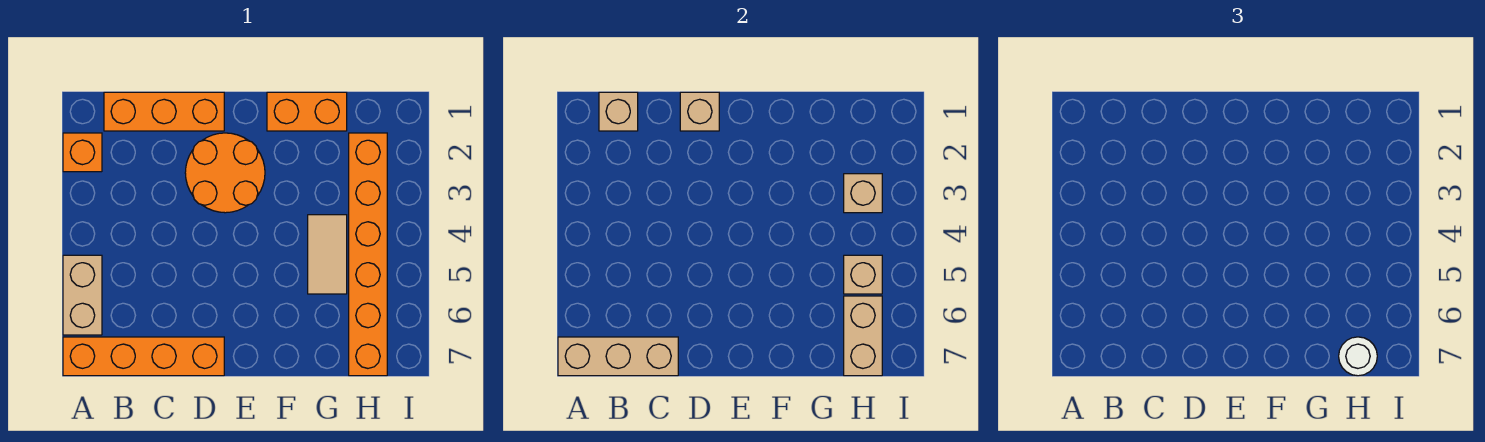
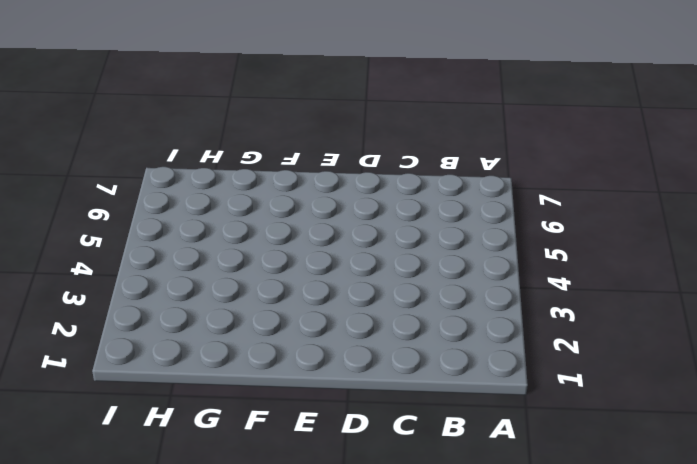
none -> orange 1x1 brick [63,133,102,172]
none -> tan 1x2 brick [63,255,102,335]
none -> orange 1x4 brick [63,337,224,376]

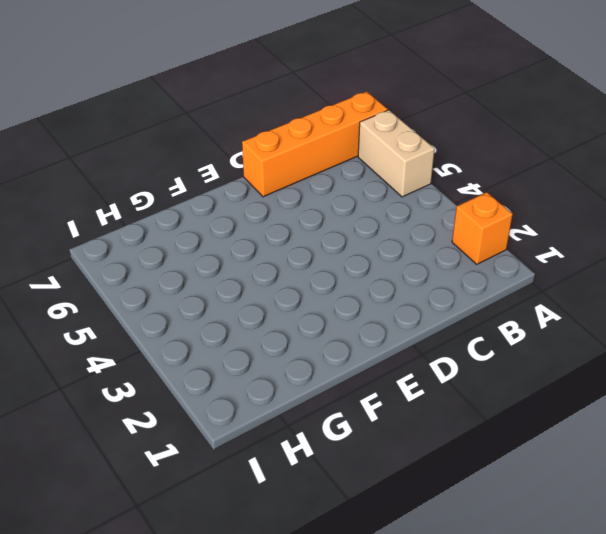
none -> orange 1x3 brick [104,92,224,131]
none -> orange 2x2 round brick [185,133,265,213]
none -> orange 1x2 brick [267,92,347,131]

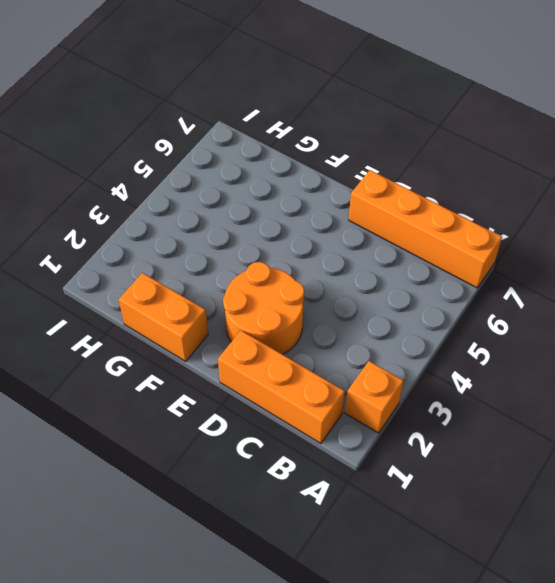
none -> tan 1x2 brick [63,255,102,335]
none -> tan 1x2 tile [308,215,347,294]
none -> orange 1x6 brick [349,133,387,376]

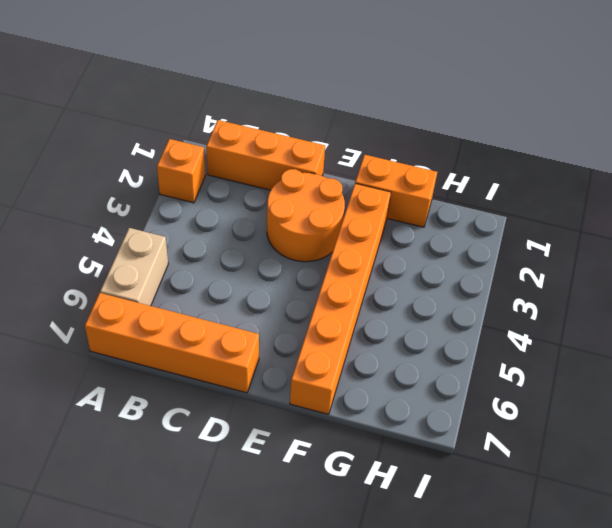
orange 1x6 brick [290,183,391,414] -> orange 1x6 brick moved to [349,133,387,376]
none -> tan 1x2 tile [308,215,347,294]
none -> tan 1x3 brick [558,337,678,376]
none -> tan 1x1 brick [599,92,638,131]

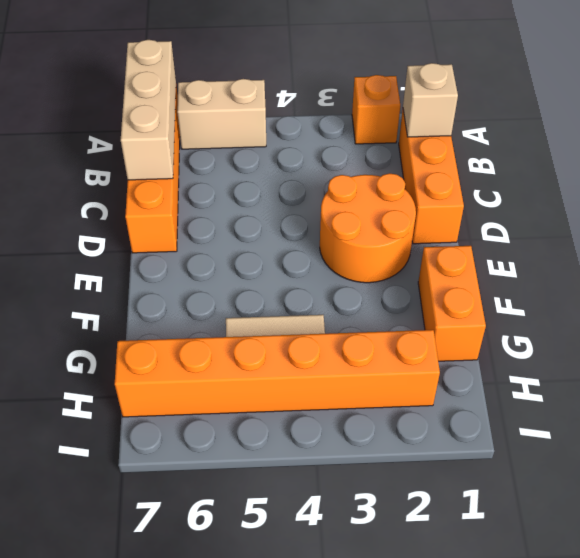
none -> tan 1x1 brick [680,92,719,131]
none -> tan 1x1 brick [844,174,882,213]
none -> tan 1x1 brick [844,255,882,294]

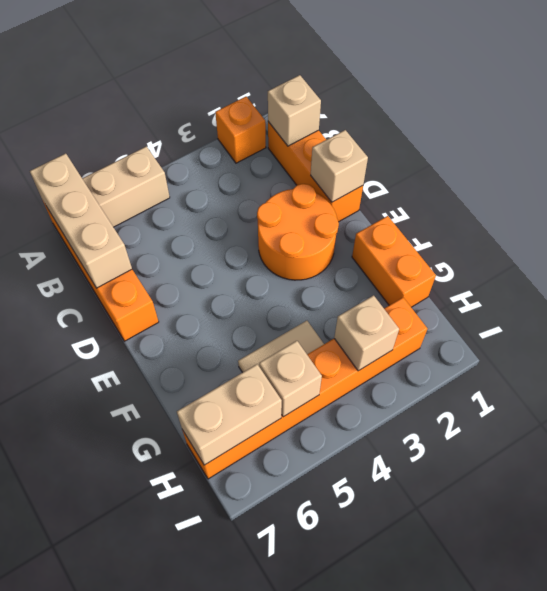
none -> white 1x1 round brick [1339,337,1377,376]

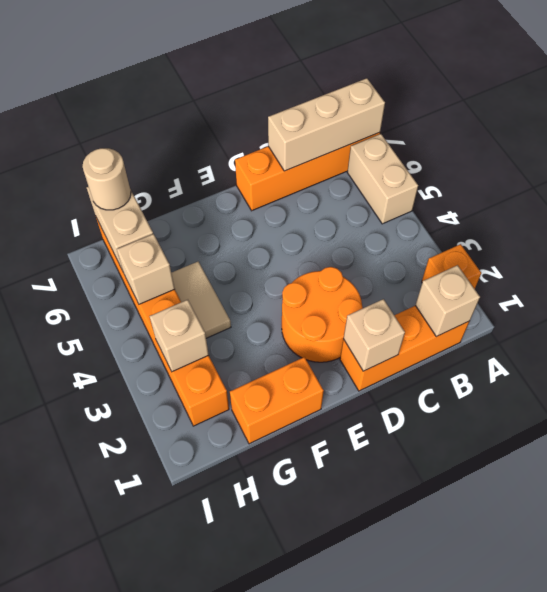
tan 1x1 round brick [83,148,131,210] -> white 1x1 round brick [1339,337,1377,376]

